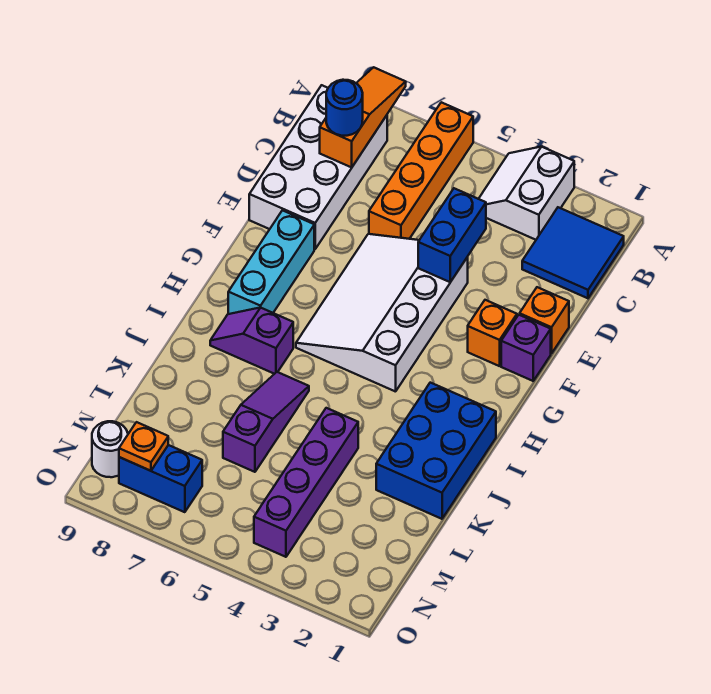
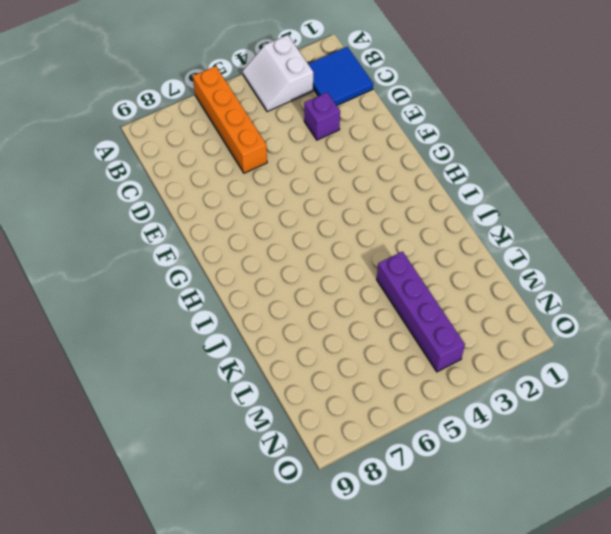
purple 1x1 brick [304,93,340,140] -> purple 1x1 brick moved to [501,315,551,381]
none -> white 2x4 brick [249,85,387,249]
none -> orange 1x1 brick [520,287,569,353]
none -> white 3x4 slope [296,234,468,392]

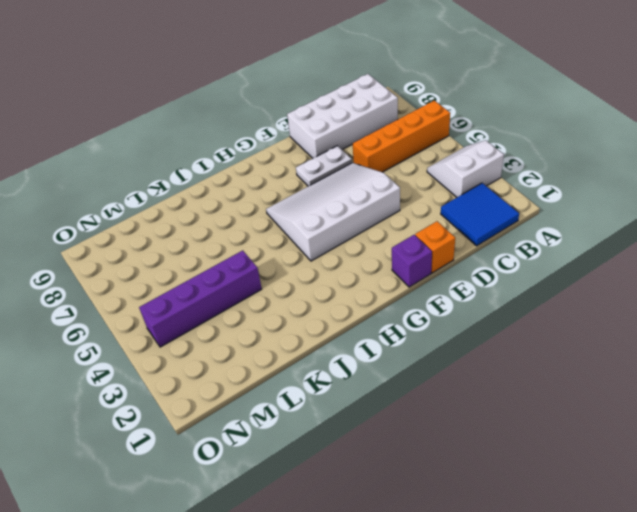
white 1x2 plate [296,146,352,186] -> none
none -> orange 1x1 brick [468,300,517,366]
none -> cyan 1x3 brick [228,210,314,314]
none -> blue 2x3 brick [376,383,496,519]

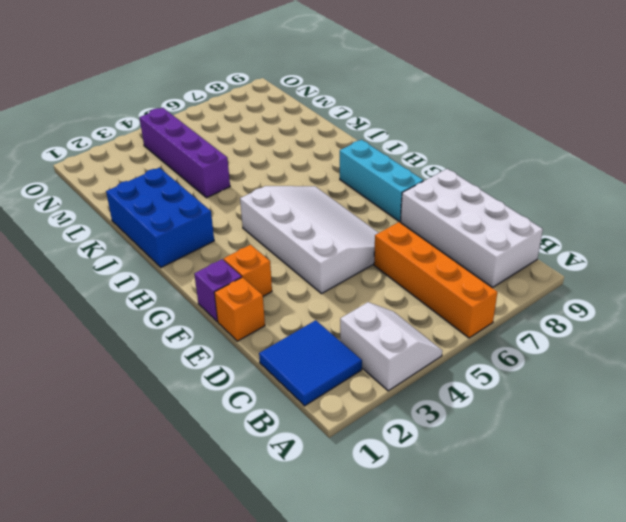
none -> purple 1x2 slope [210,308,293,374]
none -> purple 1x3 slope [223,372,309,472]
none -> blue 1x2 brick [119,445,202,512]

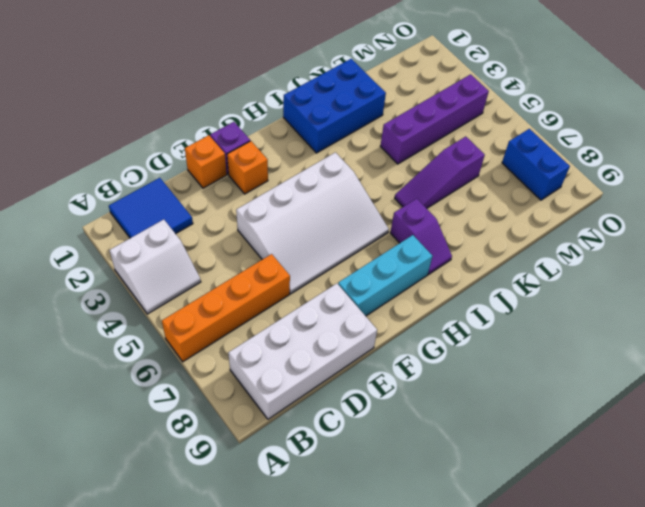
none -> white 1x1 round brick [92,421,128,477]
none -> orange 1x3 slope [320,67,406,167]
none -> blue 1x2 brick [418,188,486,282]

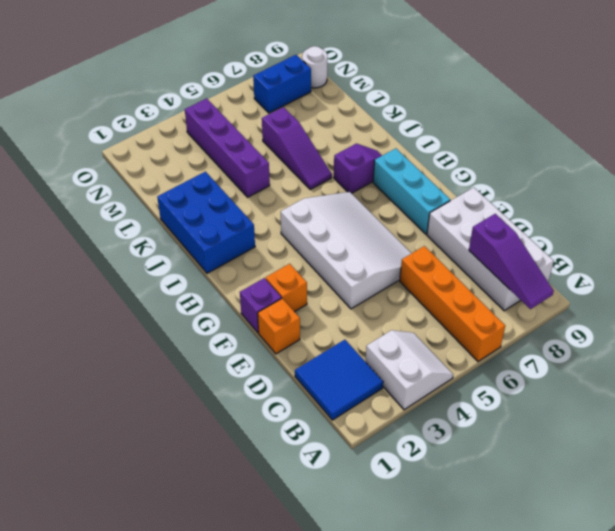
purple 1x3 slope [469,214,554,309] -> orange 1x3 slope [320,67,406,167]
none -> blue 1x2 brick [418,188,486,282]
none -> orange 1x1 plate [119,422,168,471]
none -> blue 1x1 round brick [326,80,363,136]

